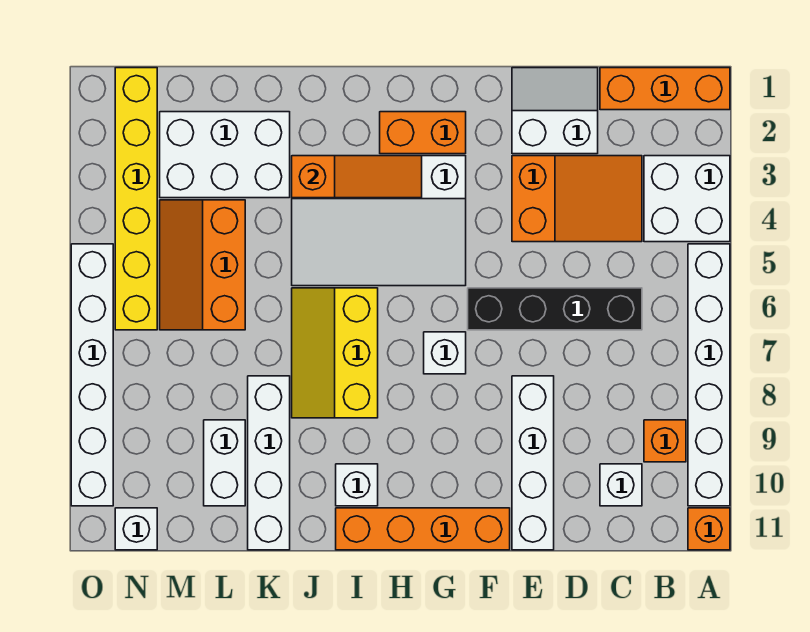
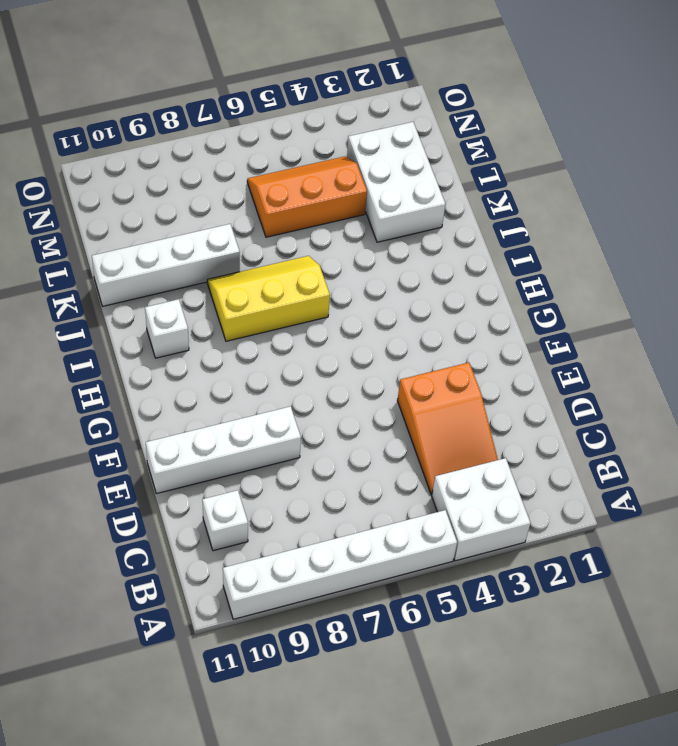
none -> orange 1x3 brick [600,68,730,110]
none -> orange 1x1 brick [688,508,730,550]
none -> orange 1x1 brick [644,420,686,462]

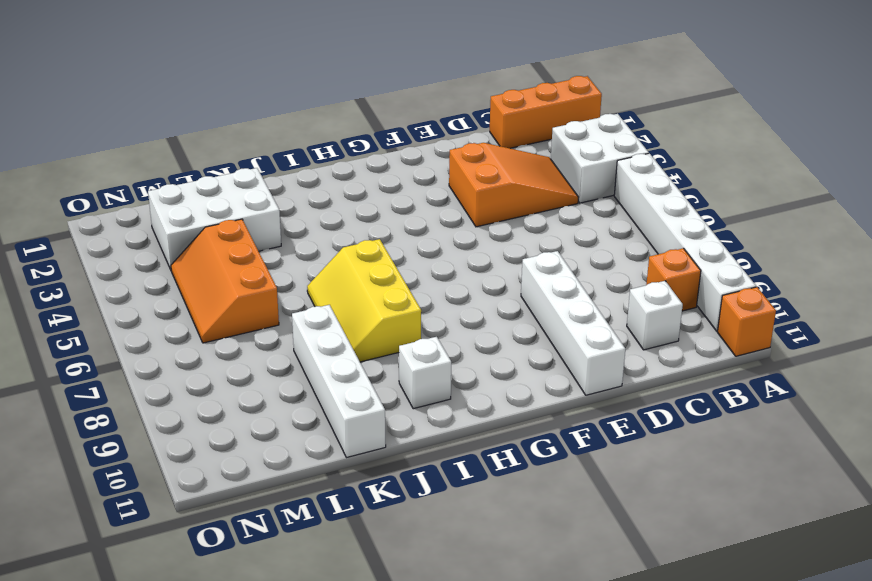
none -> black 1x4 brick [468,288,642,330]
none -> white 2x2 slope [512,68,598,154]
none -> orange 1x4 brick [336,508,510,550]

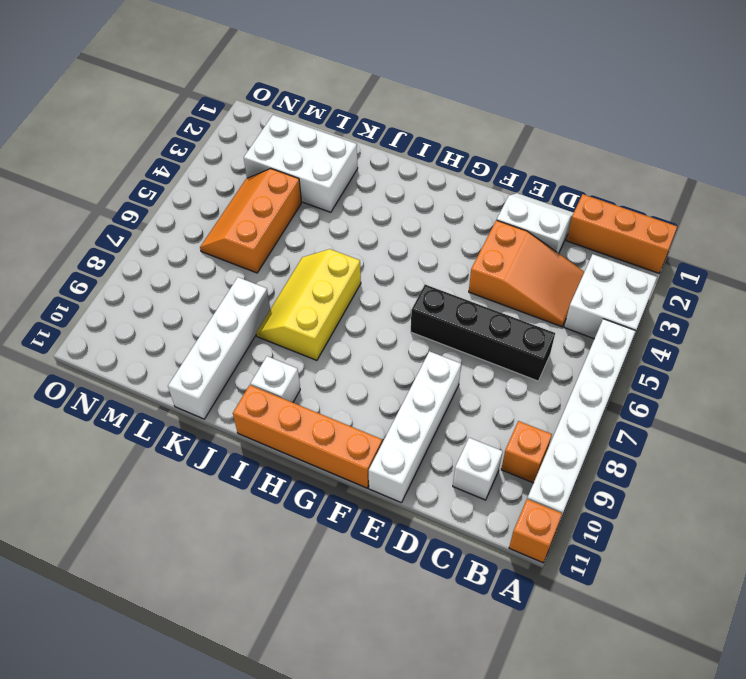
none -> orange 1x2 brick [380,112,466,154]
none -> white 3x4 slope [292,156,466,286]
none -> white 1x1 brick [424,332,466,374]

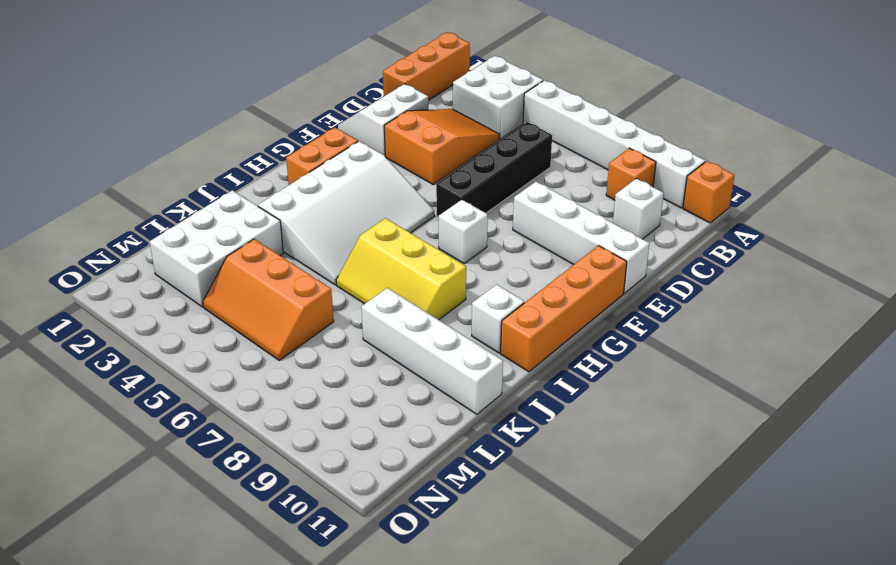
none -> white 1x2 brick [204,420,245,506]
none -> yellow 1x6 brick [115,68,157,330]
none -> white 1x1 brick [115,508,157,550]

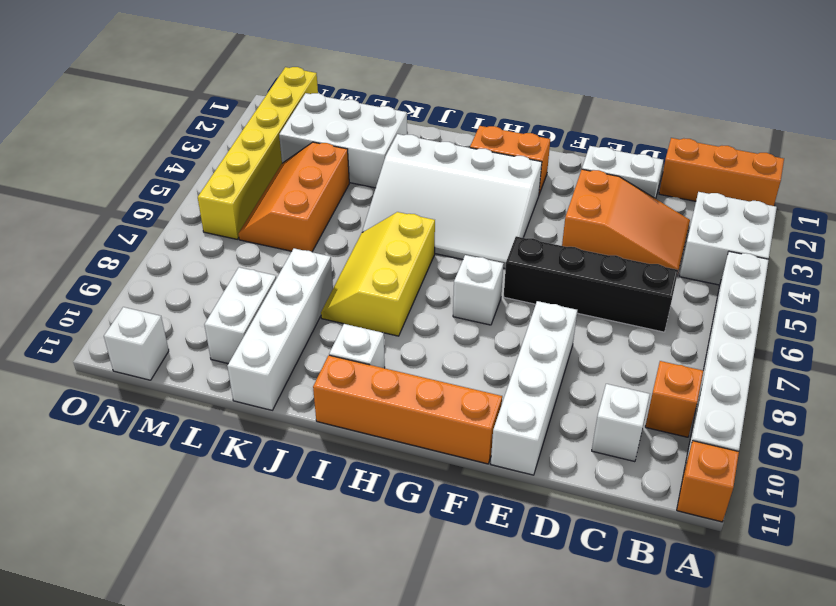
none -> white 1x6 brick [71,244,113,506]
none -> orange 1x3 slope [292,156,422,198]

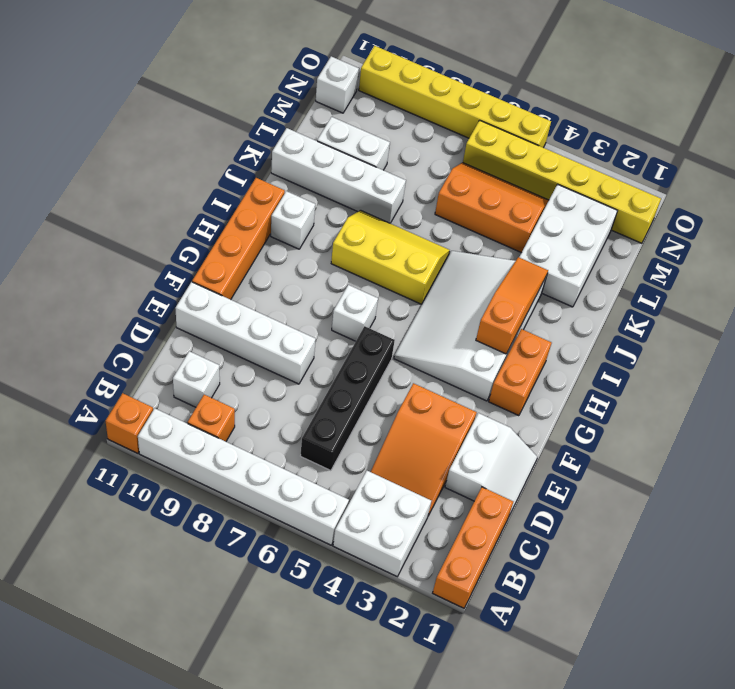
orange 1x3 slope [476,257,548,354] -> orange 1x3 slope turned to [292,156,422,198]
yellow 1x6 brick [359,46,551,148] -> white 1x6 brick [71,244,113,506]

